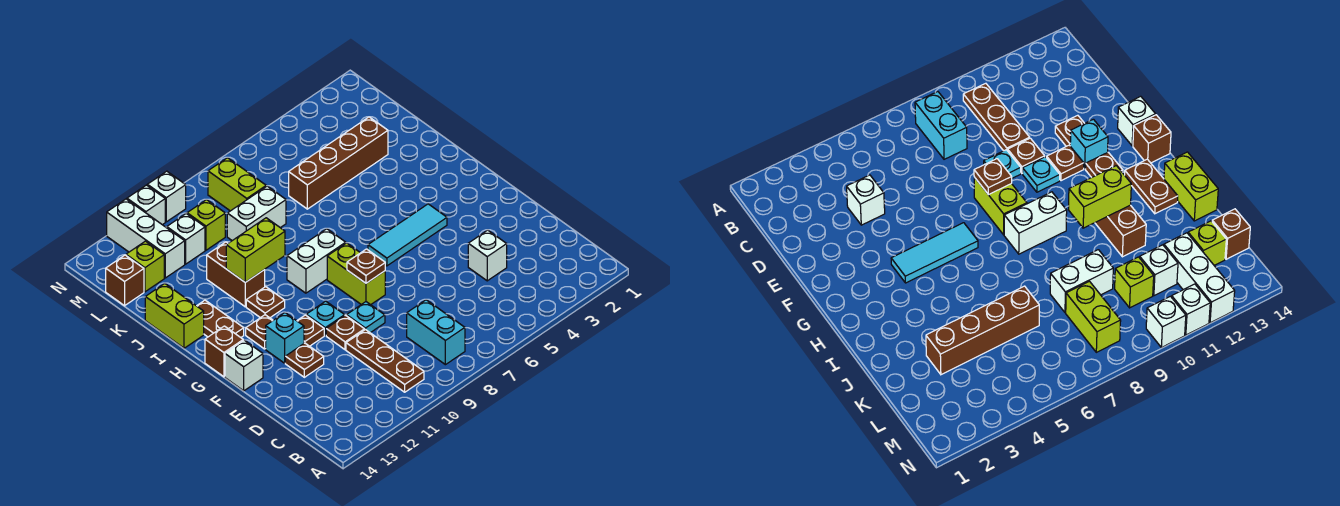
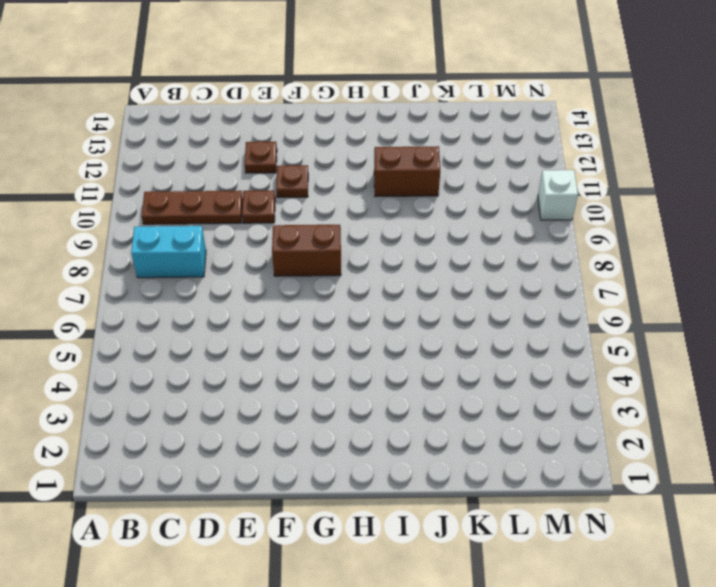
brown 1x2 brick [272,225,341,276] -> lime 1x2 brick [327,243,385,305]
none -> white 1x1 brick [468,230,507,281]
none -> cyan 1x1 plate [347,302,385,333]
none -> cyan 1x1 plate [306,301,345,335]
none -> cyan 1x1 brick [266,313,304,363]

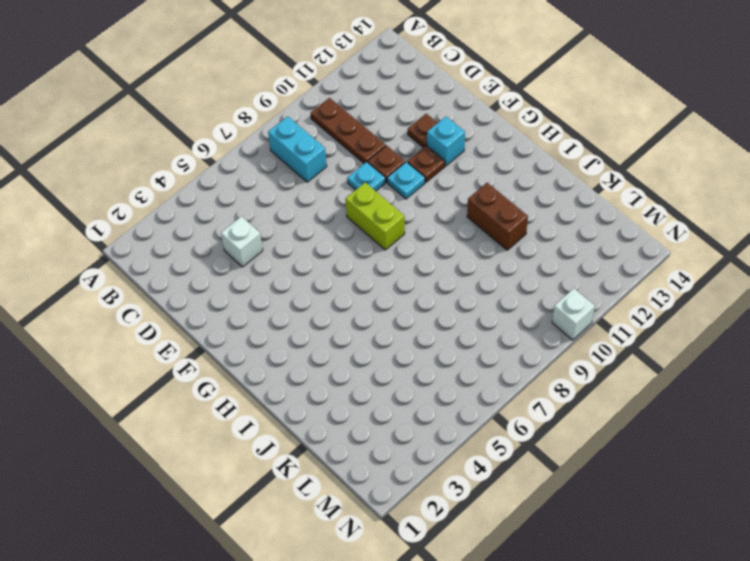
none -> white 1x1 brick [225,340,263,391]
none -> cyan 1x3 tile [368,204,447,266]
none -> brown 1x1 plate [246,315,273,349]
none -> brown 1x1 brick [205,326,243,377]

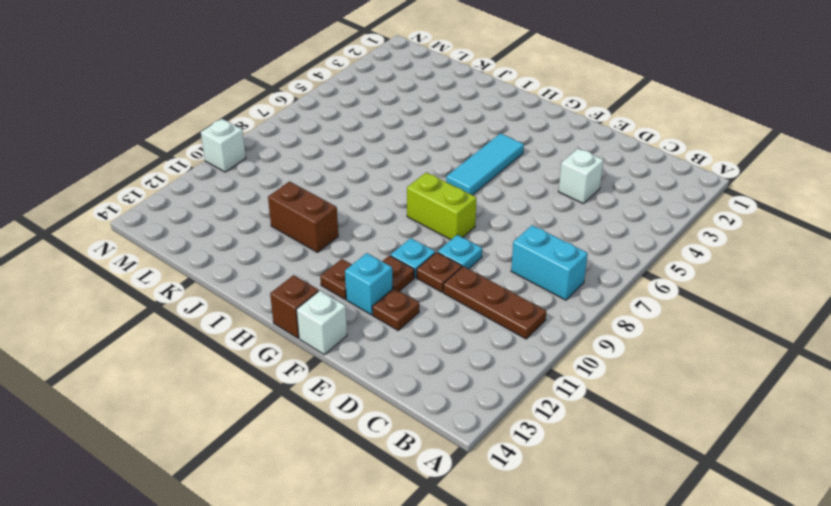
none -> white 1x2 brick [287,229,346,293]
none -> brown 1x1 plate [246,287,285,318]
none -> brown 1x2 plate [197,300,244,337]
none -> lime 1x2 brick [145,284,204,348]

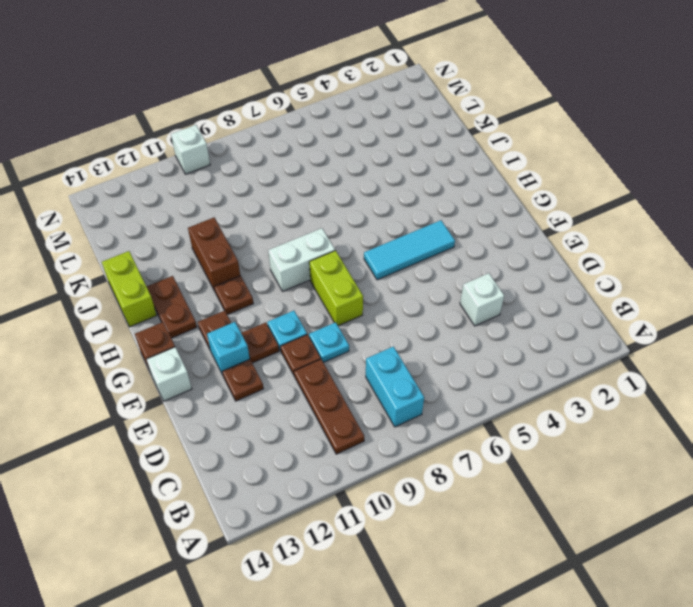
none -> brown 1x4 brick [289,117,388,209]
none -> white 1x2 brick [227,186,286,241]
none -> lime 1x2 brick [208,158,266,211]
none -> lime 1x1 brick [187,200,225,250]

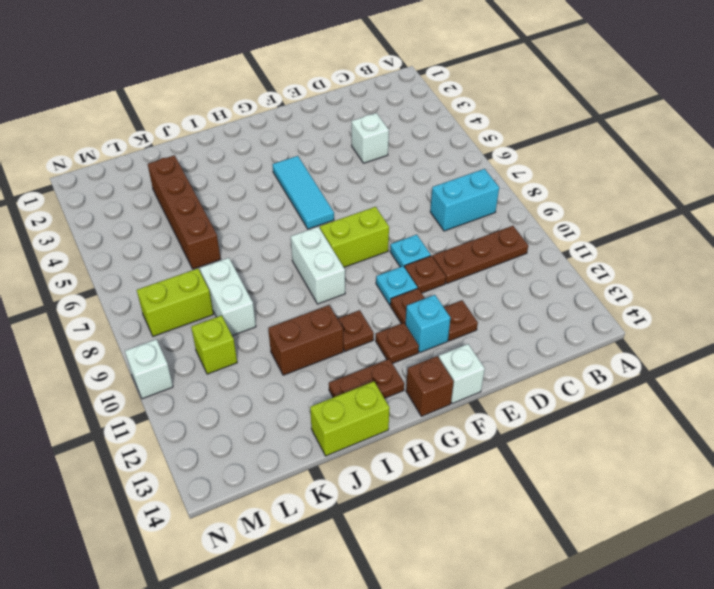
none -> white 1x1 brick [167,214,205,264]
none -> white 1x3 brick [107,199,185,278]
none -> lime 1x1 brick [126,241,164,292]
none -> brown 1x1 brick [106,255,144,306]

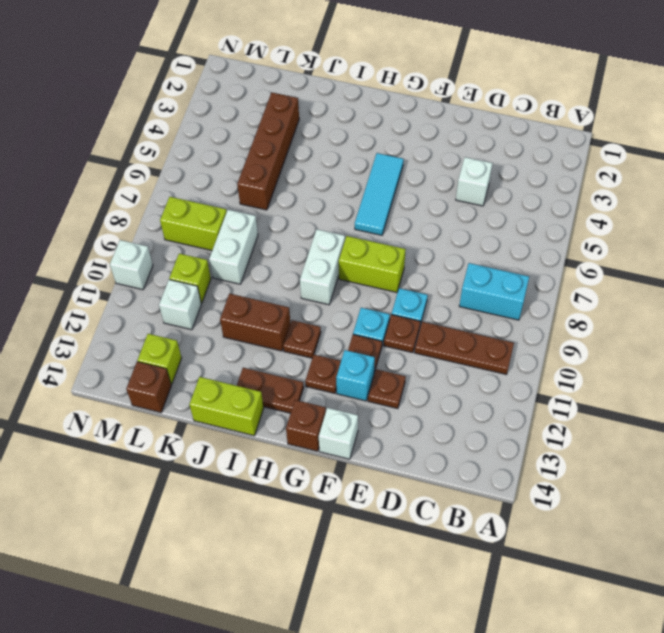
none -> white 1x3 brick [107,199,185,278]
none -> white 1x1 brick [127,185,165,225]
none -> brown 1x1 plate [347,249,385,283]
none -> lime 1x2 brick [226,218,285,282]

